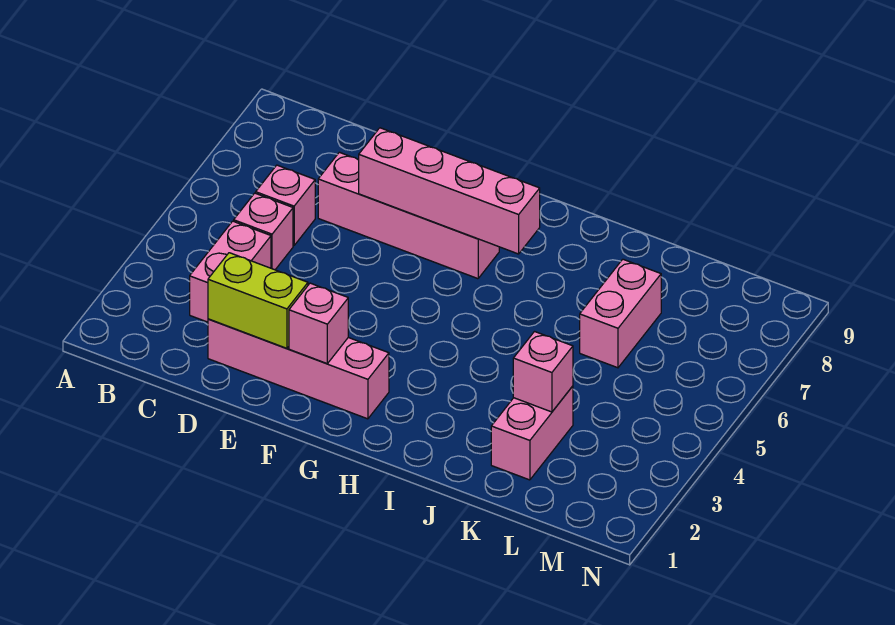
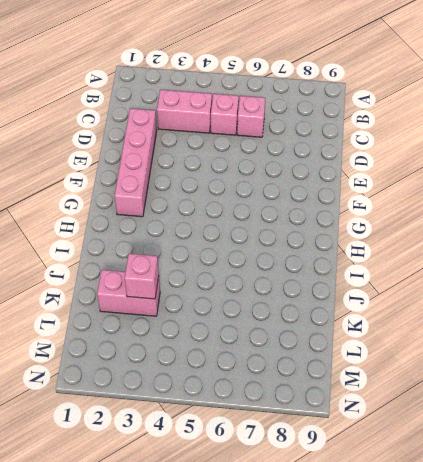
none -> pink 1x4 brick [318,152,499,279]
none -> pink 1x2 brick [580,259,661,368]

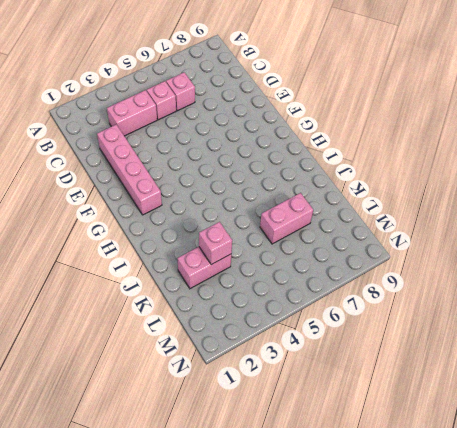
none -> pink 1x4 brick [318,152,499,279]
none -> lime 1x2 brick [208,253,308,348]

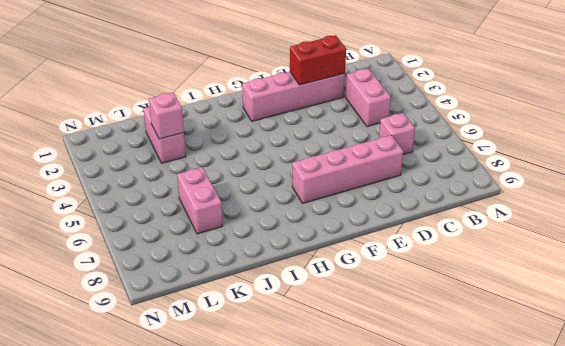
red 1x2 brick [290,35,346,85] -> lime 1x2 brick [208,253,308,348]
none -> pink 1x1 brick [234,193,293,270]
none -> pink 1x4 brick [359,128,540,254]

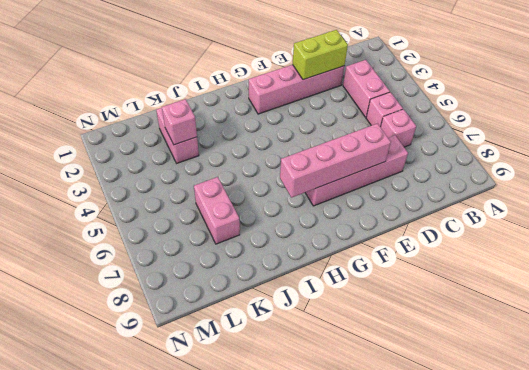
none -> pink 1x1 brick [289,283,348,363]

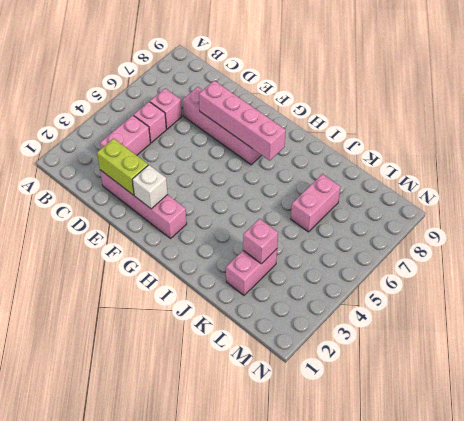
white 1x1 brick [132,165,168,209] -> pink 1x1 brick [289,283,348,363]

